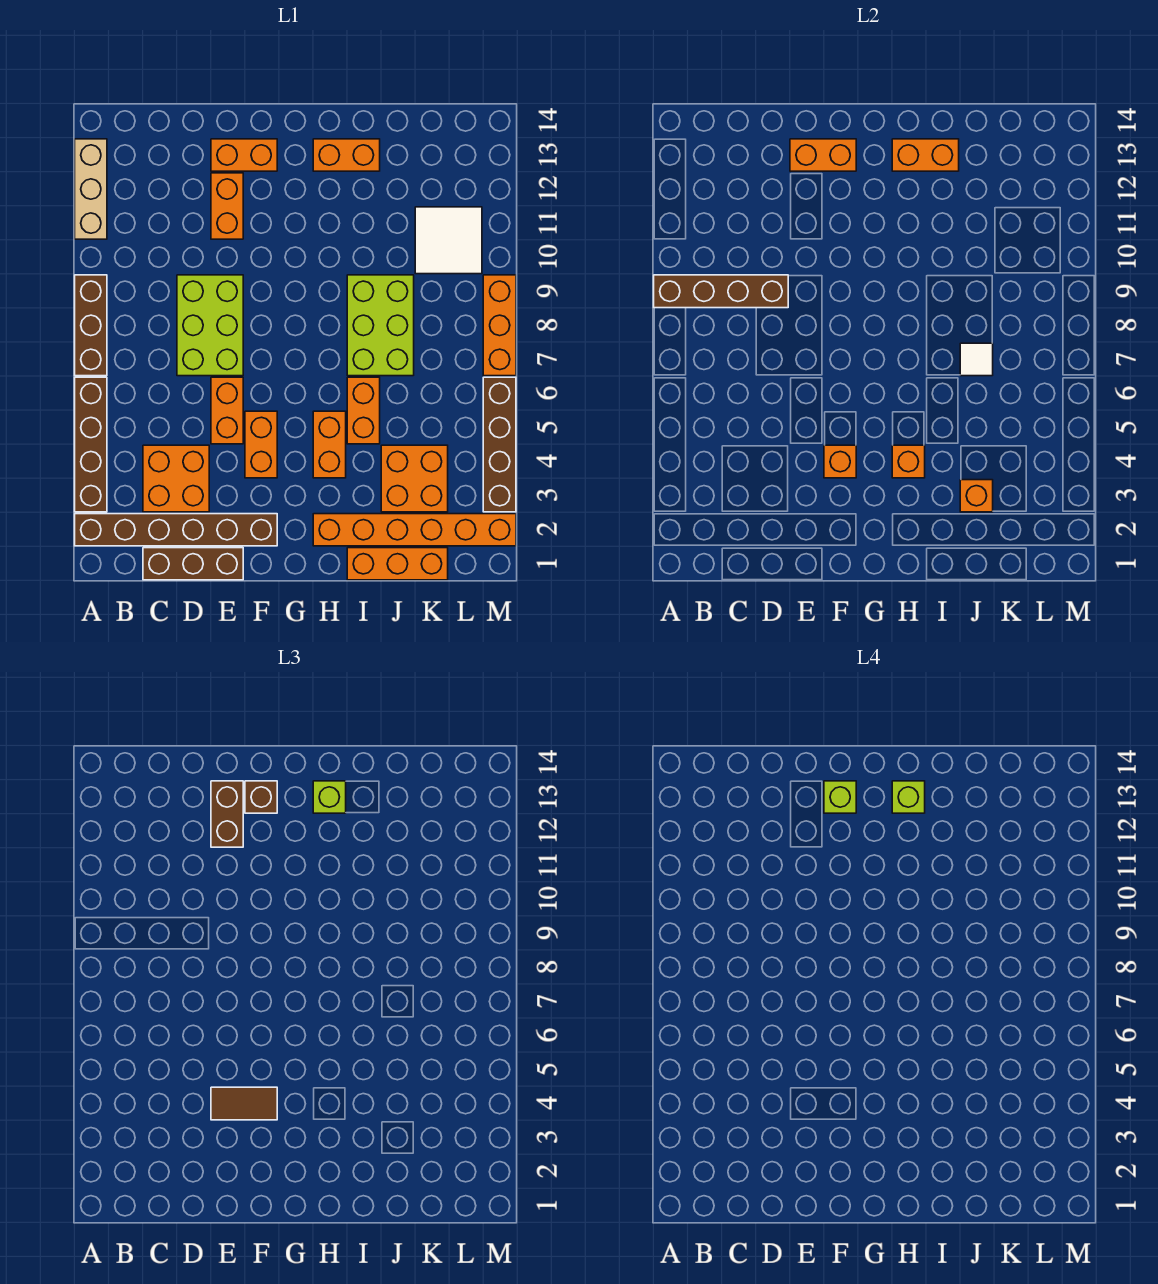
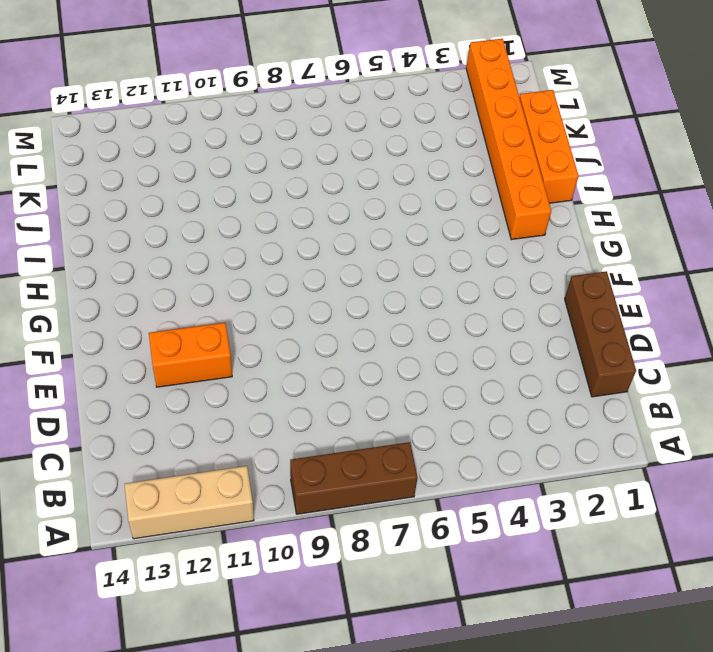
none -> brown 1x6 brick [75,514,277,546]
none -> brown 1x4 brick [75,377,107,512]
none -> orange 2x2 brick [143,445,209,512]
none -> lime 2x3 brick [177,275,243,376]

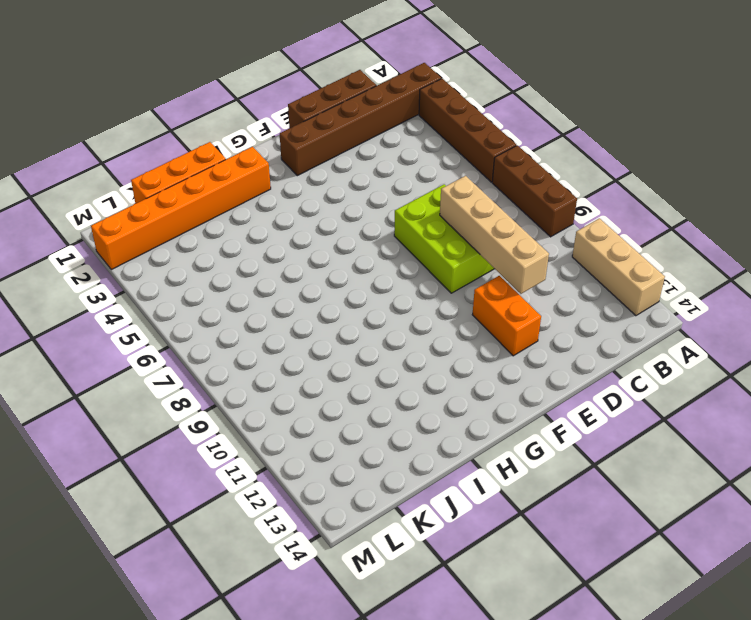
tan 1x4 brick [440,176,549,294] -> brown 1x4 brick [654,275,788,308]
none -> orange 2x2 brick [143,445,209,512]
none -> orange 1x2 brick [211,377,243,444]
none -> orange 1x2 brick [211,139,277,171]
none -> orange 1x2 brick [245,411,277,478]

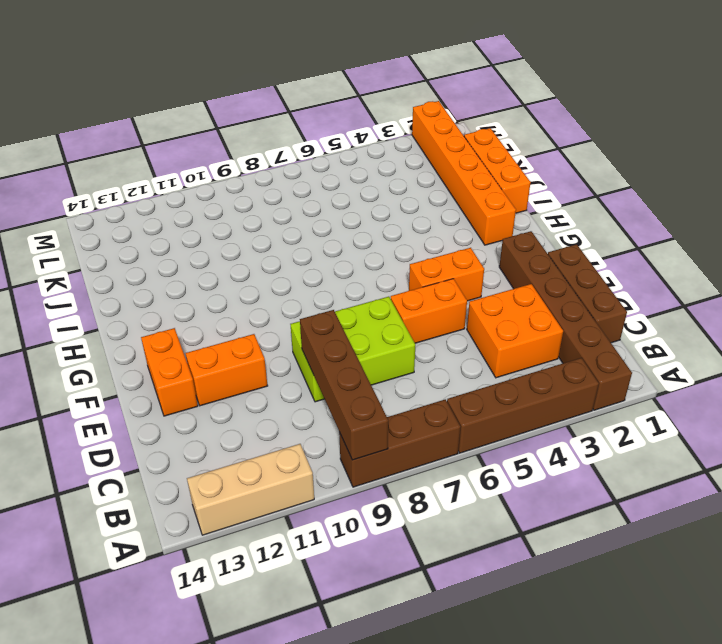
none -> orange 1x2 brick [313,411,346,478]
none -> orange 1x2 brick [313,139,380,171]
none -> orange 1x2 brick [347,377,380,444]
none -> lime 2x3 brick [347,275,414,376]

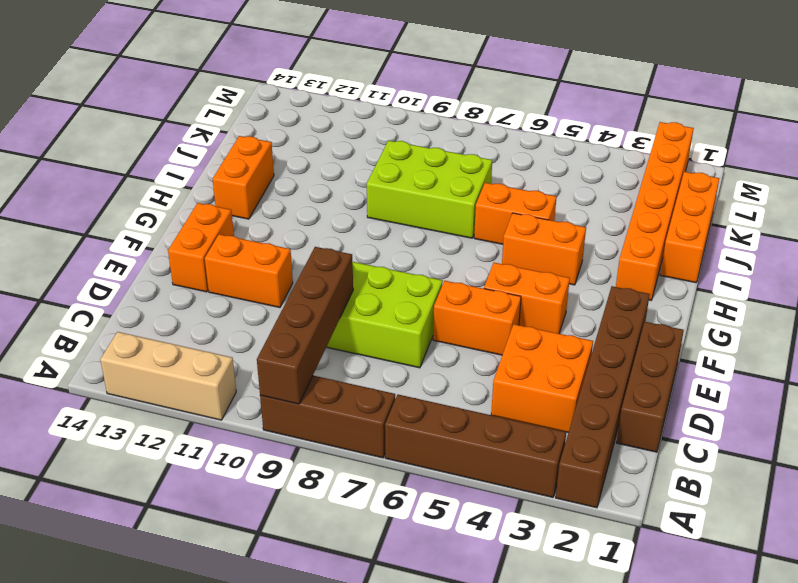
none -> orange 2x2 brick [381,445,448,512]
none -> white 2x2 tile [415,207,482,274]
none -> brown 1x4 brick [483,377,516,512]
none -> orange 1x3 brick [483,275,516,376]

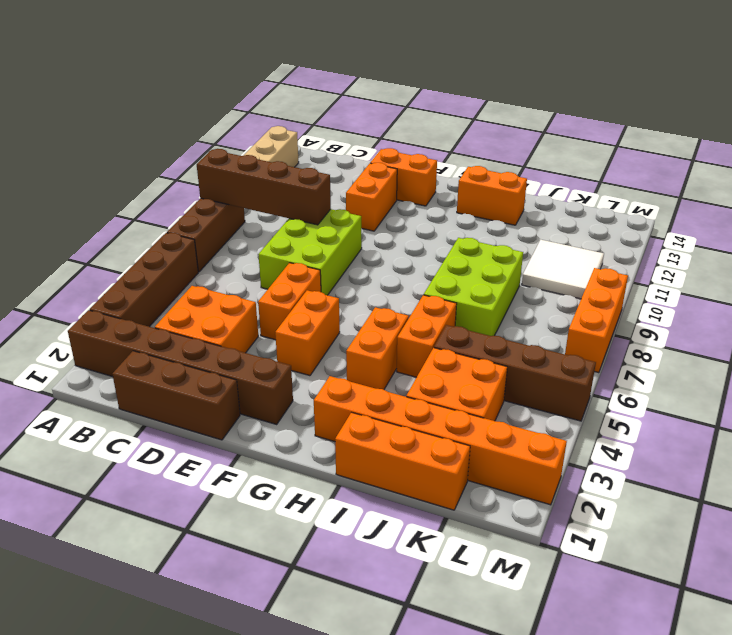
brown 1x4 brick [434,325,596,421] -> brown 1x4 brick turned to [483,377,516,512]
none -> orange 1x2 brick [790,139,856,171]
none -> orange 1x1 brick [824,445,856,478]
none -> orange 1x1 brick [892,445,925,478]
none -> orange 1x2 brick [892,139,959,171]

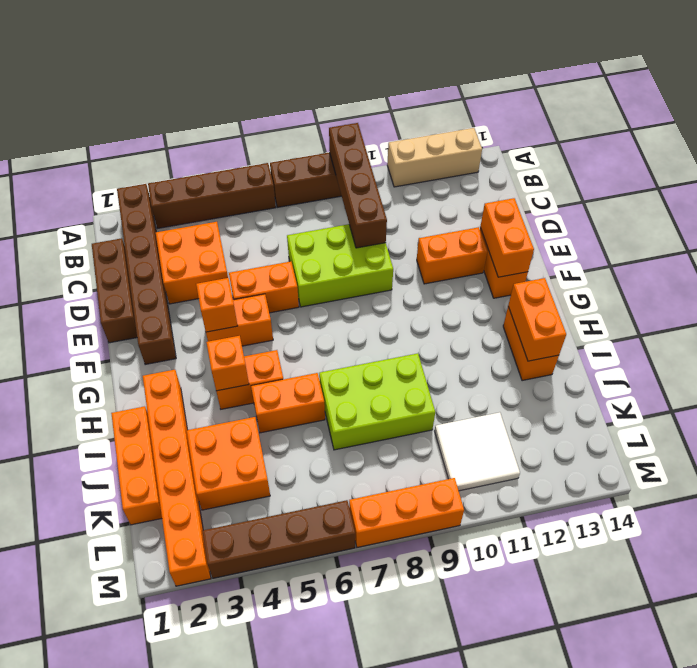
none -> orange 1x1 brick [960,480,993,512]
none -> white 1x1 tile [960,343,993,376]
none -> brown 1x2 tile [211,1087,277,1120]
none -> brown 1x2 brick [211,781,243,847]

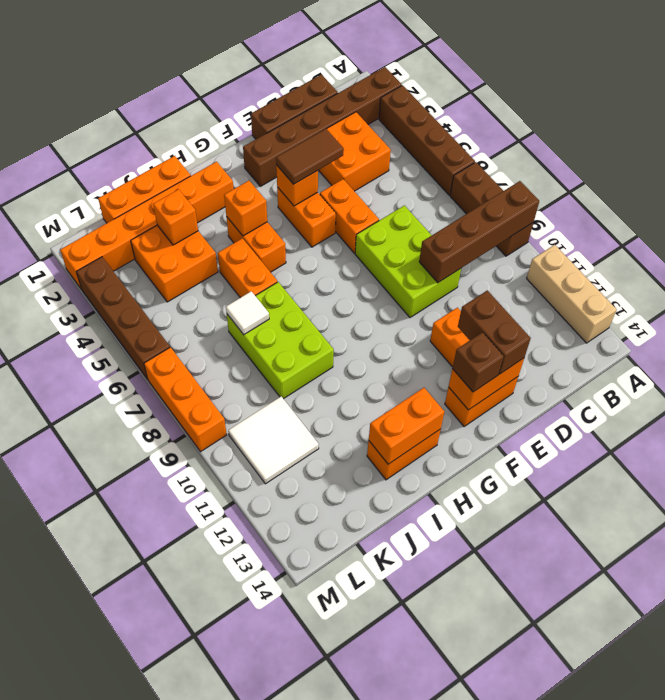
none -> lime 1x1 brick [313,781,346,813]
none -> lime 1x1 brick [824,781,856,813]
none -> lime 1x1 brick [892,781,925,813]

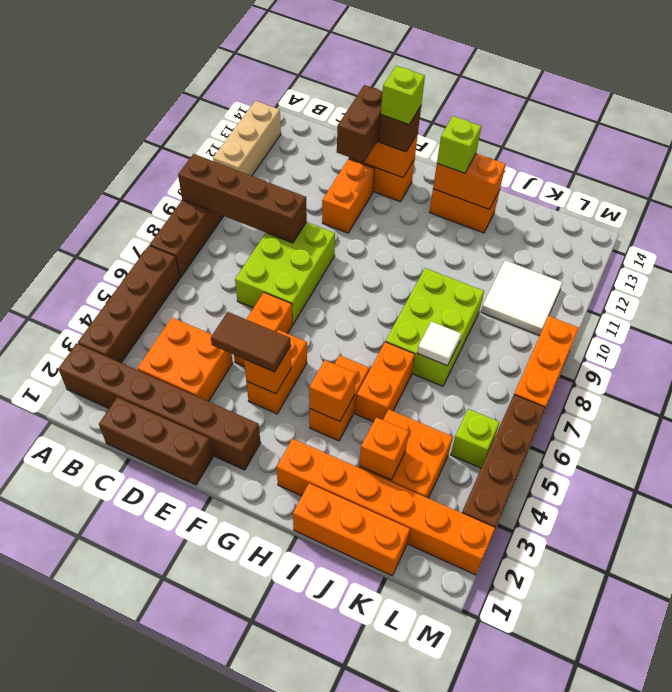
lime 1x1 brick [451,409,500,468] -> lime 1x1 brick moved to [892,781,925,813]

